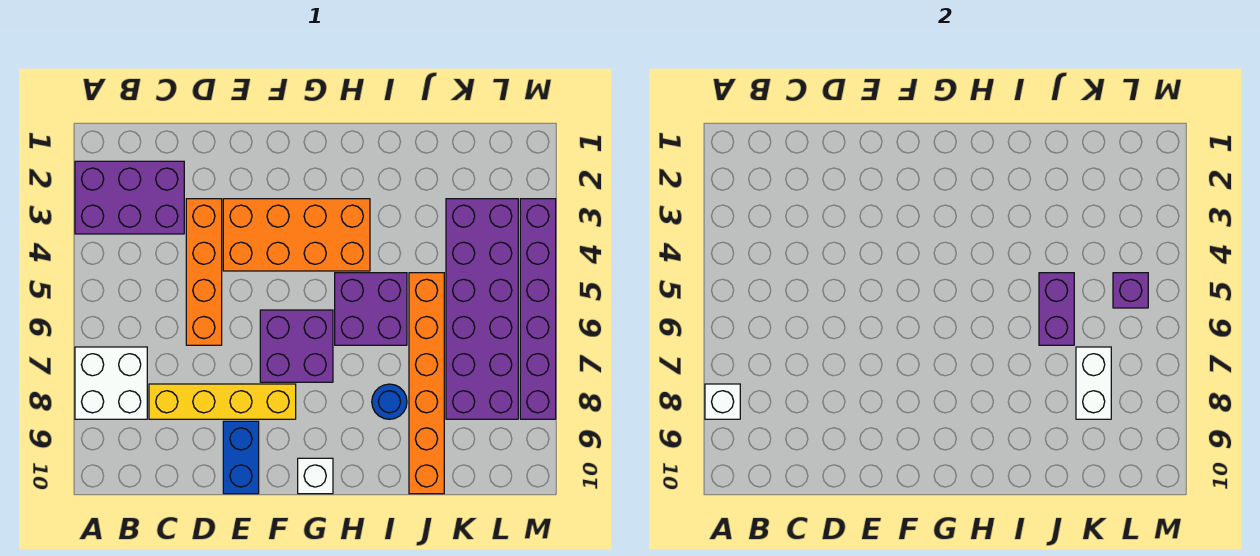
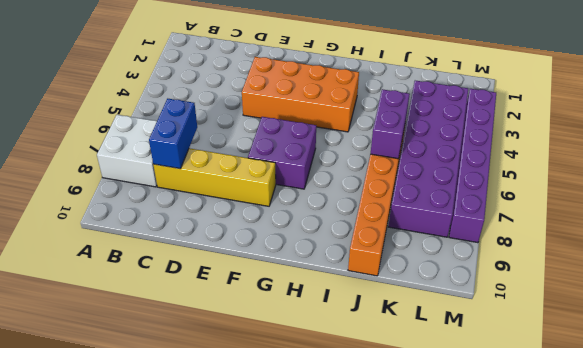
blue 1x2 brick [149,99,197,169] -> blue 1x2 brick moved to [223,421,259,494]
none -> purple 2x3 brick [75,161,184,234]
none -> orange 1x4 brick [186,199,222,345]
none -> white 1x1 brick [298,458,333,494]

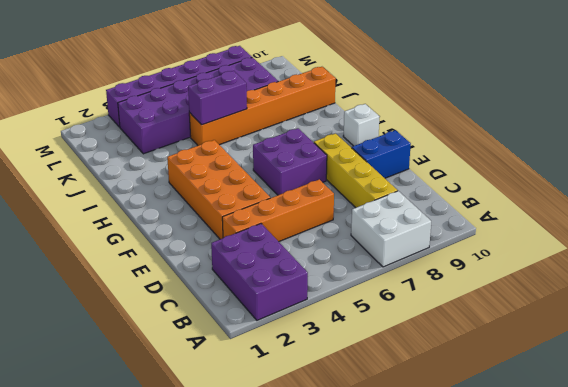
none -> purple 2x2 brick [335,273,407,345]
none -> blue 1x1 round brick [372,384,407,419]
none -> white 1x1 brick [705,384,740,419]

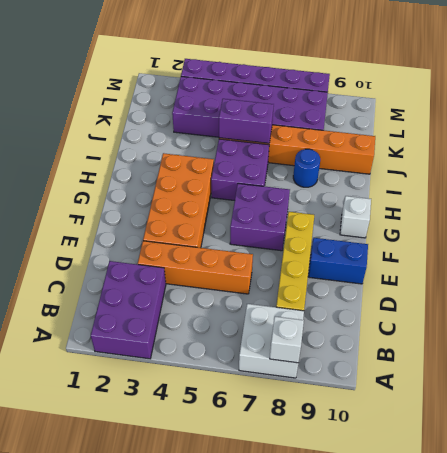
none -> white 1x2 brick [1076,347,1111,419]
none -> purple 1x1 brick [1113,273,1148,308]

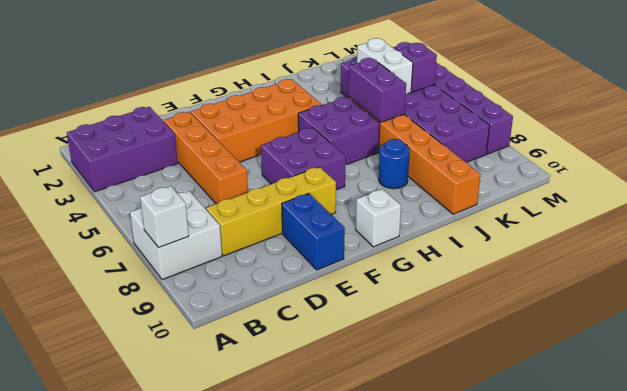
white 1x2 brick [357,38,413,94] -> white 1x2 brick moved to [1076,347,1111,419]

